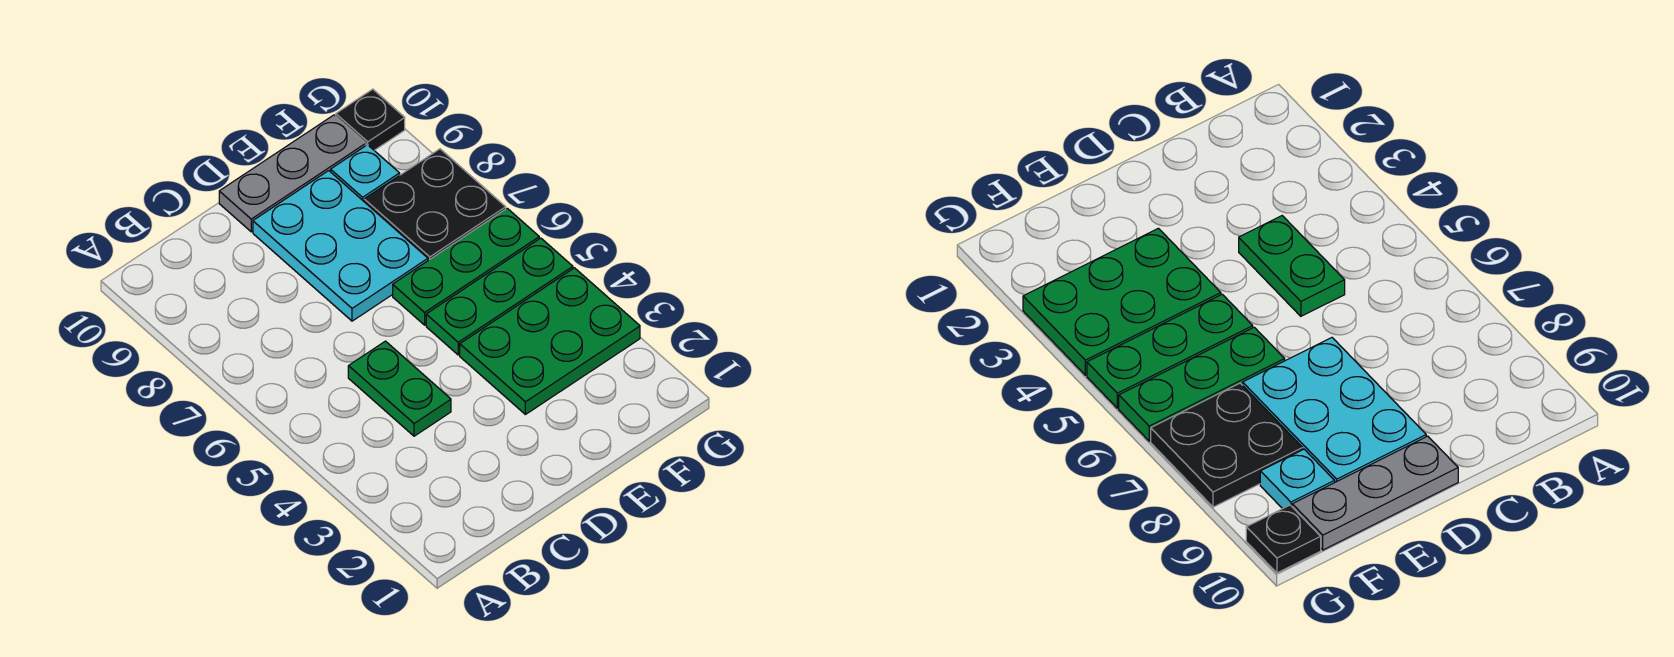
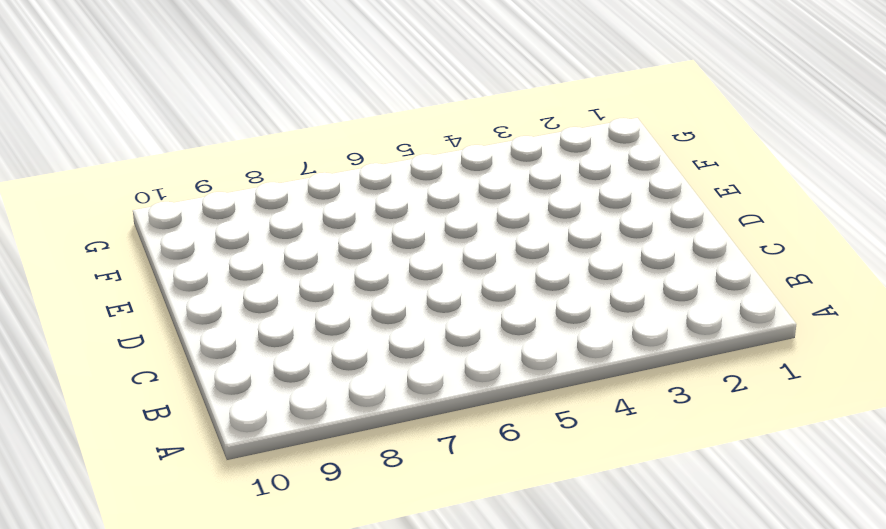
none -> green 1x2 plate [348,341,451,436]
none -> cyan 2x3 plate [253,171,428,321]

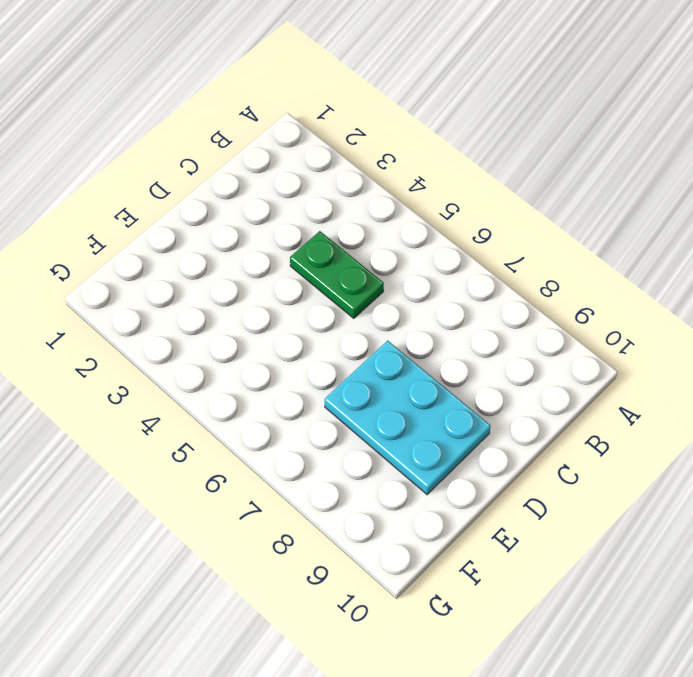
none -> grey 1x3 plate [219,115,366,232]
none -> green 2x3 plate [460,268,640,414]

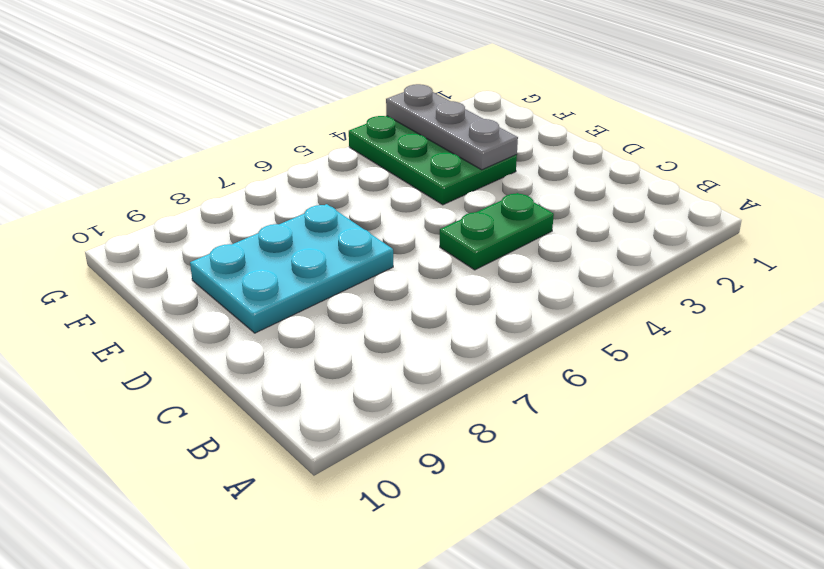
grey 1x3 plate [386,84,518,170] -> grey 1x3 plate moved to [219,115,366,232]
none -> green 1x3 plate [426,238,573,355]
none -> green 1x3 plate [393,208,539,325]

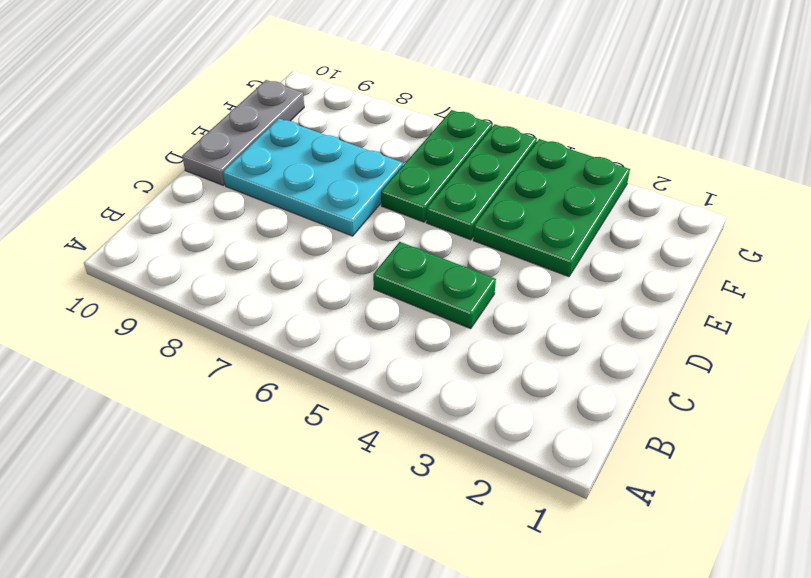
none -> black 2x2 plate [364,149,506,260]
none -> cyan 1x1 plate [331,145,400,201]

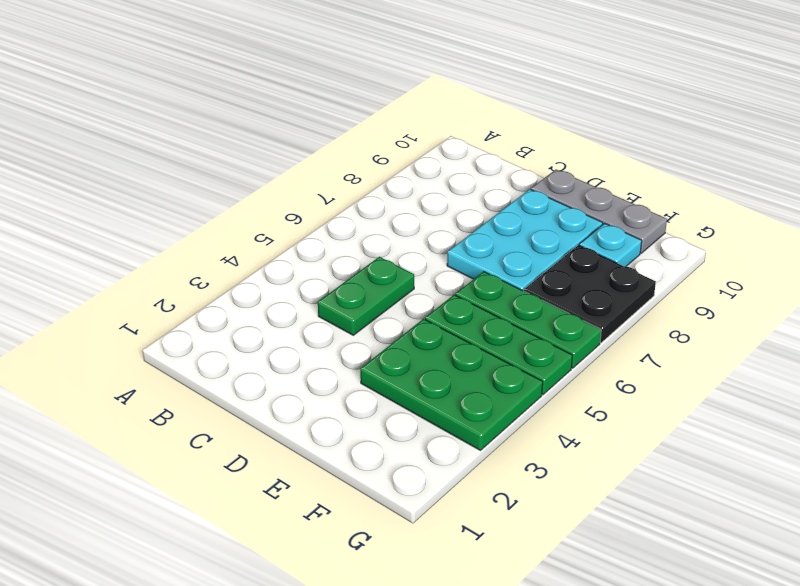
none -> black 1x1 plate [336,89,405,150]

